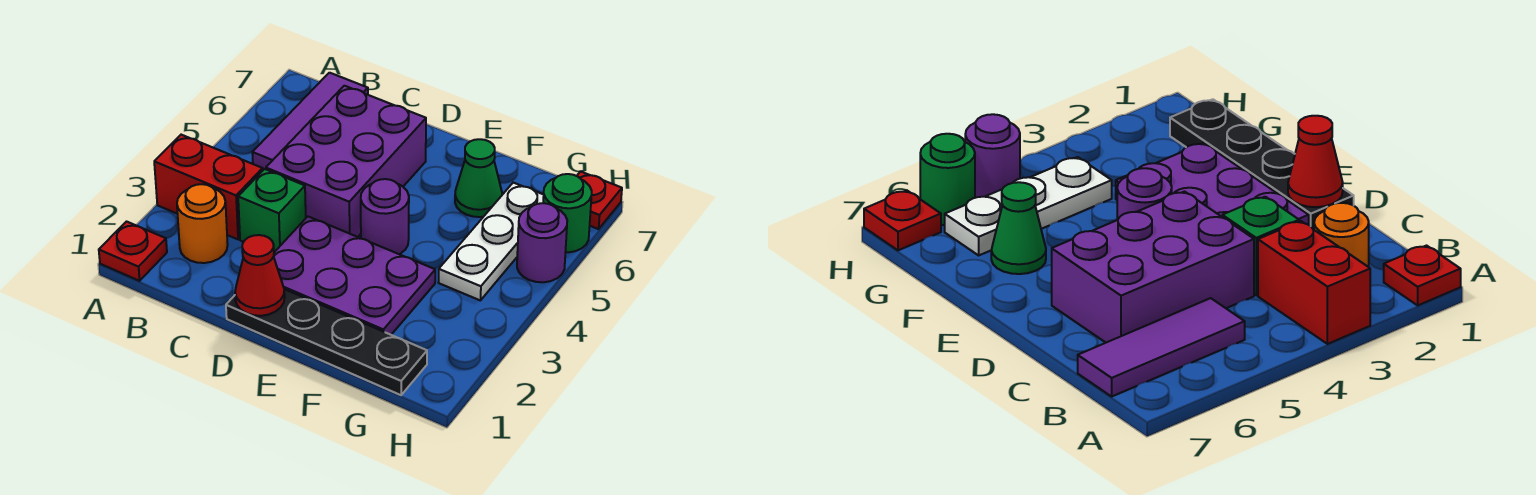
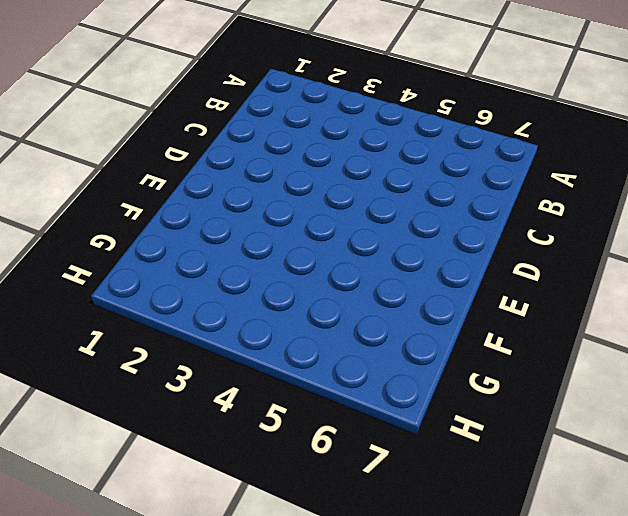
none -> red 1x1 plate [99,222,167,281]
none -> red 1x2 brick [154,135,263,239]
none -> orange 1x1 round brick [177,184,228,263]

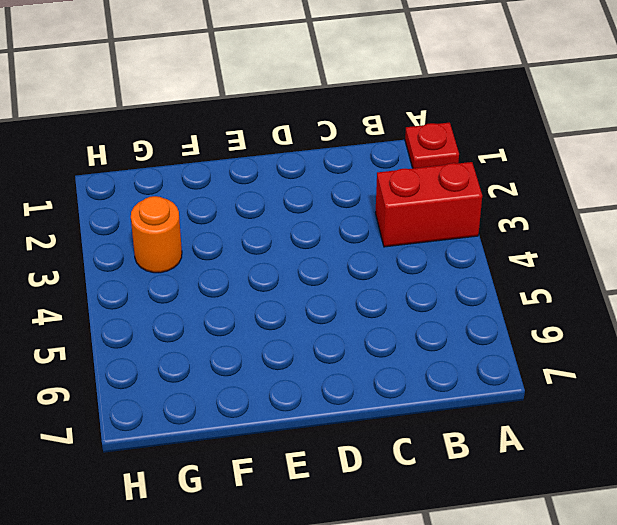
orange 1x1 round brick [131,196,182,273] -> orange 1x1 round brick moved to [177,184,228,263]
none -> purple 1x3 tile [252,73,368,170]
none -> green 1x1 brick [238,169,306,252]
none -> purple 2x3 brick [266,86,426,237]

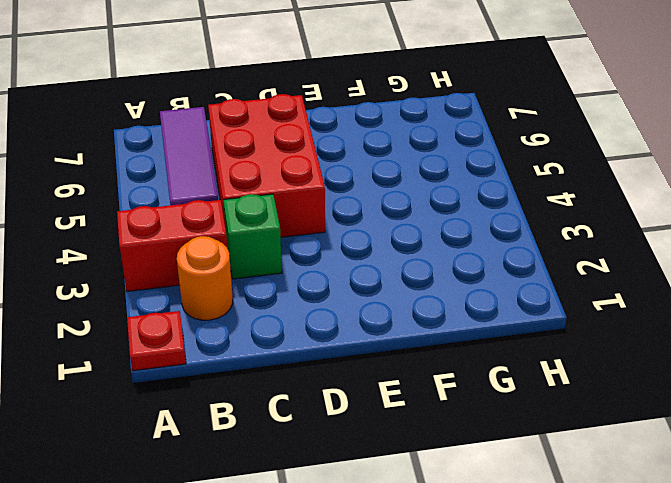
red 2x3 brick [208,94,325,237] -> purple 2x3 brick [266,86,426,237]
none -> black 1x4 plate [226,289,427,395]
none -> purple 2x3 plate [274,217,435,335]
none -> purple 1x1 round brick [361,179,409,254]

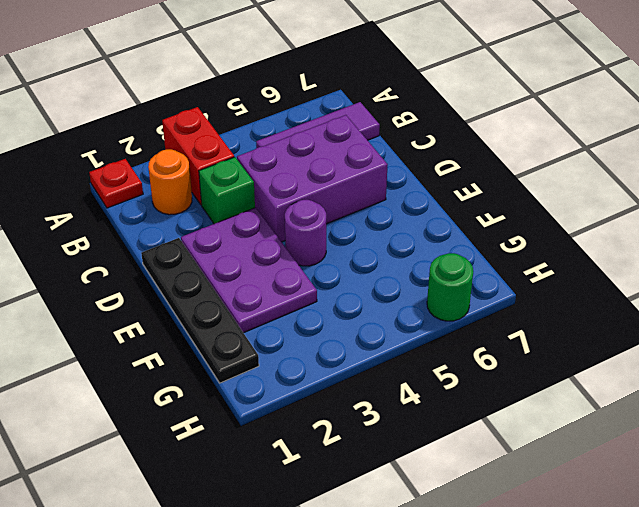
none -> green 1x1 cone [455,139,502,217]
none -> white 1x3 plate [439,183,544,301]
none -> purple 1x1 round brick [517,203,567,282]

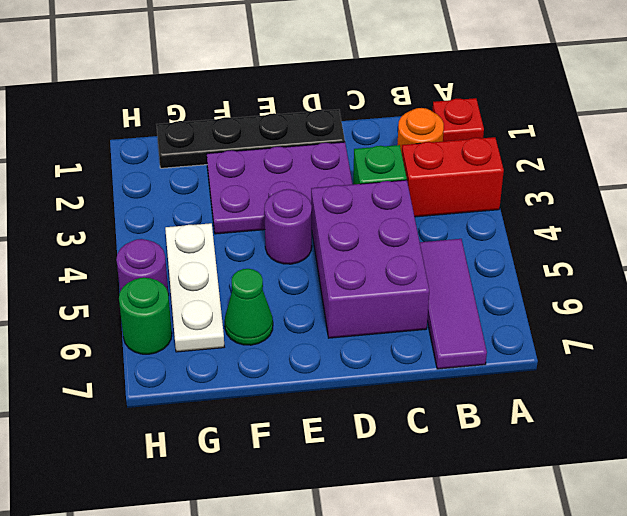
none -> red 1x1 plate [577,171,622,229]
none -> red 1x1 cone [235,235,285,316]

